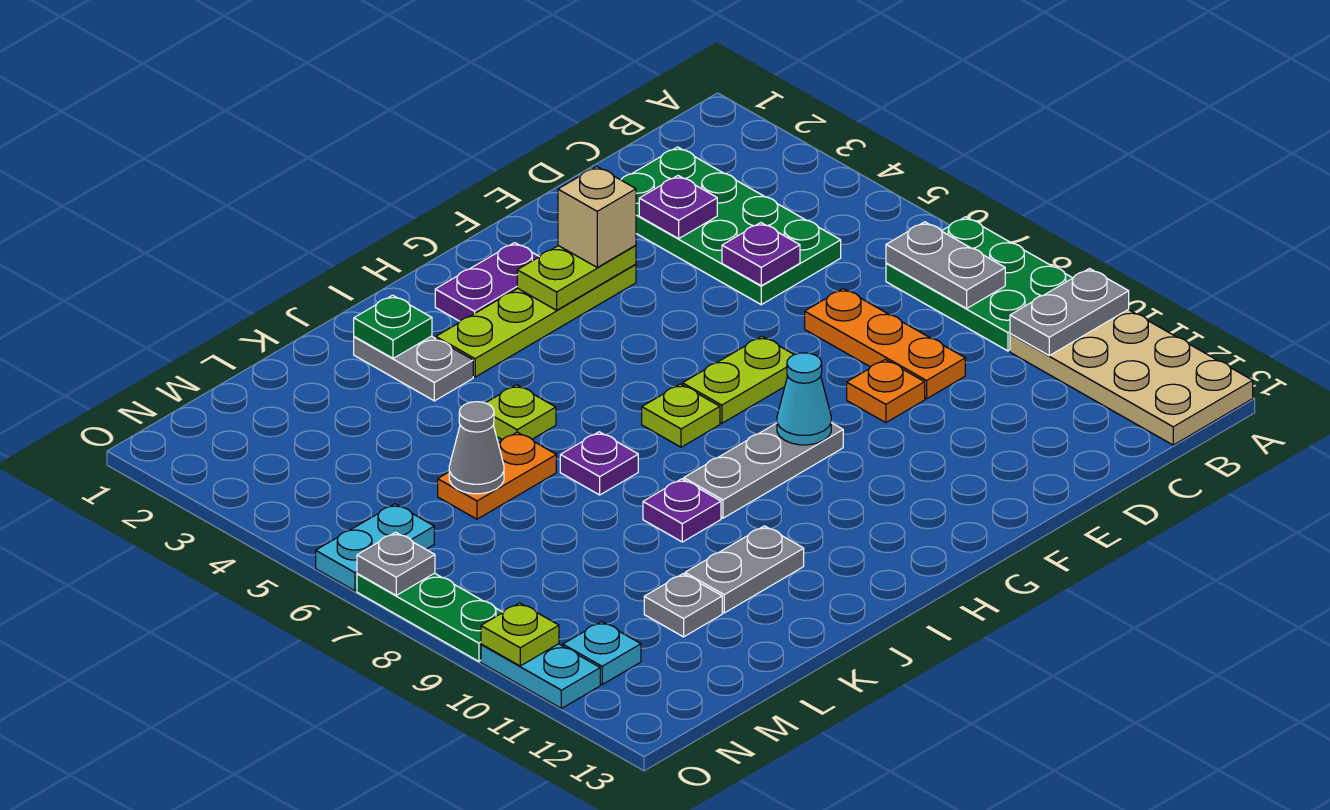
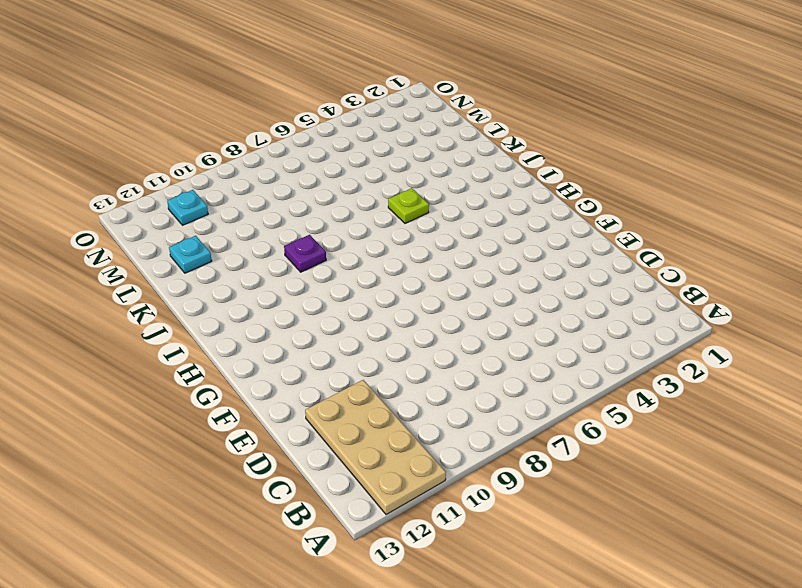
tan 2x4 plate [305,380,446,515] -> tan 2x4 plate turned to [1010,310,1253,445]
cyan 1x1 plate [169,236,212,273] -> none
none -> green 2x3 plate [886,217,1072,351]
none -> green 2x4 plate [621,147,841,305]
none -> orange 1x3 plate [805,289,965,399]
none -> orange 1x1 plate [847,359,925,423]

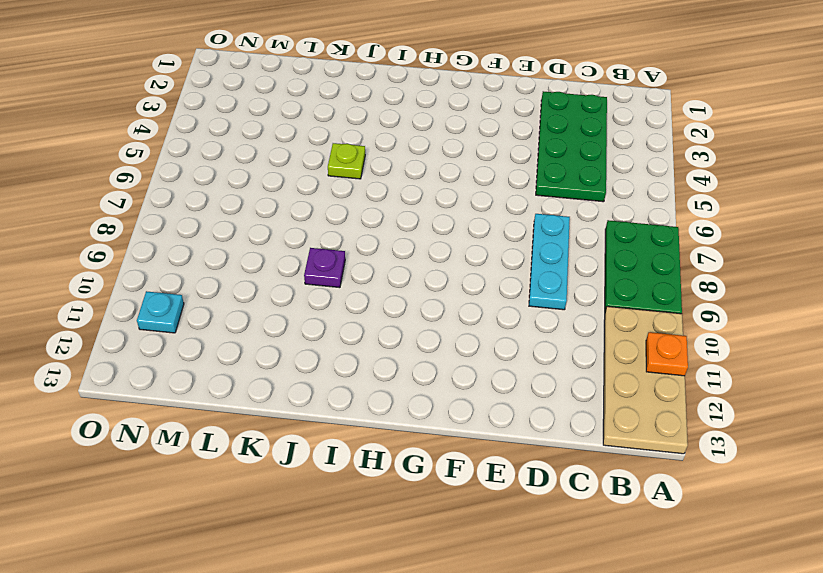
orange 1x1 plate [646,332,688,376] -> orange 1x1 plate moved to [847,359,925,423]
cyan 1x3 plate [529,214,570,310] -> orange 1x3 plate [805,289,965,399]
none -> lime 1x4 plate [436,264,636,377]
none -> lime 1x2 plate [683,336,794,423]
none -> purple 1x2 plate [435,243,539,321]
none -> grey 1x3 plate [684,423,843,518]

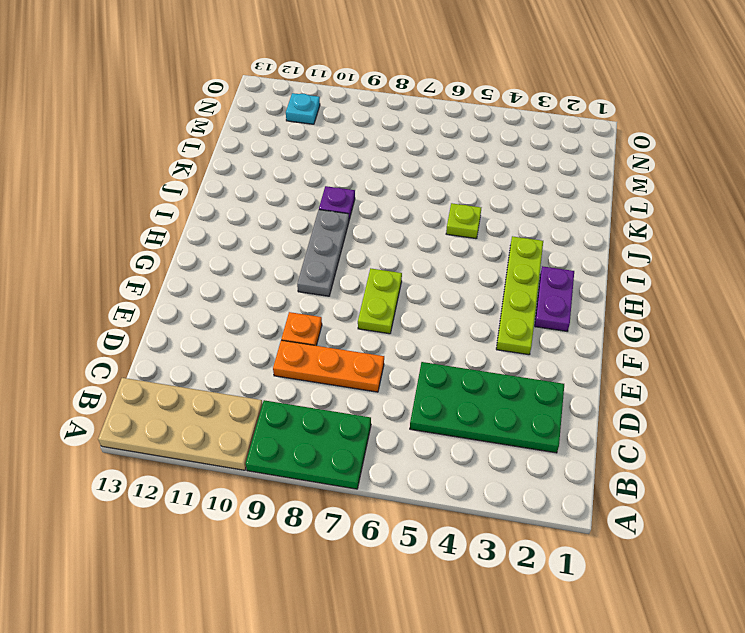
none -> lime 1x1 plate [642,384,720,447]
none -> grey 1x2 plate [354,336,473,401]
none -> purple 1x1 plate [560,432,638,495]
none -> grey 1x2 plate [685,526,804,613]

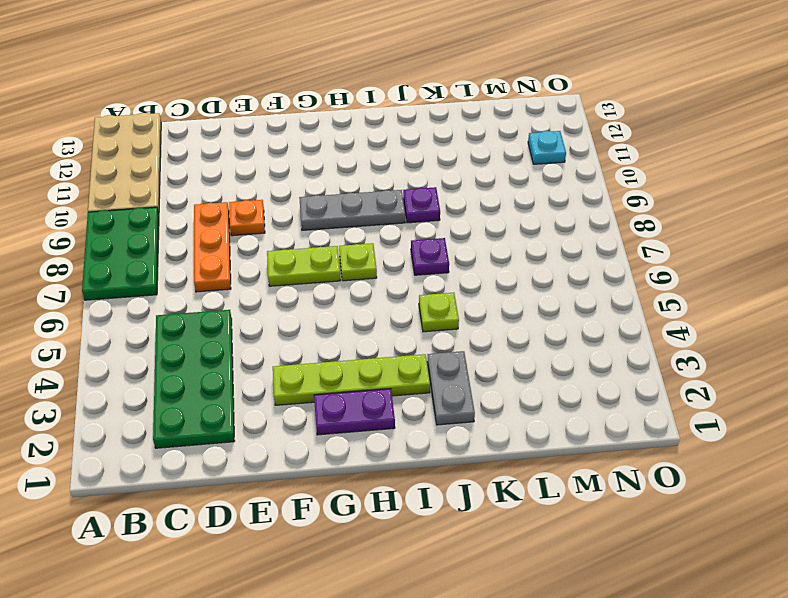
none -> grey 1x2 plate [685,526,804,613]
none -> orange 1x2 plate [438,432,556,519]
none -> grey 1x1 plate [644,574,722,637]
none -> cyan 1x2 plate [316,504,434,591]

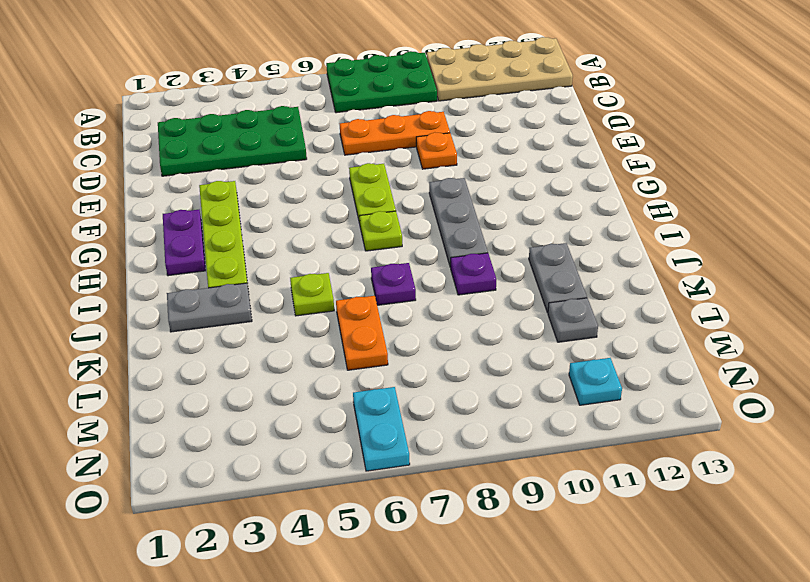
none -> green 1x3 plate [357,573,503,661]
none -> cyan 1x2 plate [481,644,600,709]
none -> grey 1x2 plate [1010,269,1129,355]
none -> grey 1x2 plate [886,222,1005,308]

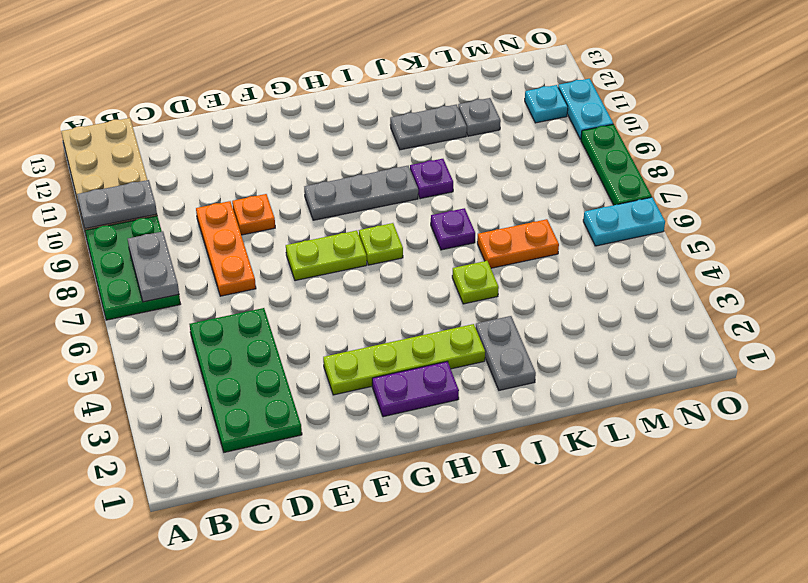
none -> purple 1x1 plate [639,176,717,239]
none -> purple 1x1 plate [722,223,800,286]
none -> lime 1x2 plate [517,245,636,310]
none -> cyan 1x1 cone [777,353,831,445]

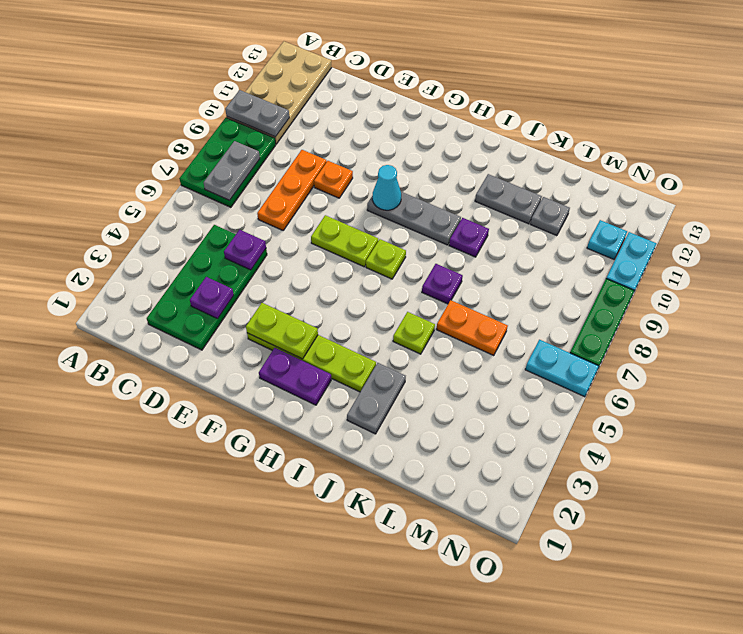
none -> green 1x1 plate [354,295,432,358]
none -> grey 1x1 cone [449,402,504,494]
none -> grey 1x1 plate [357,532,435,595]
none -> lime 1x1 plate [481,603,559,666]

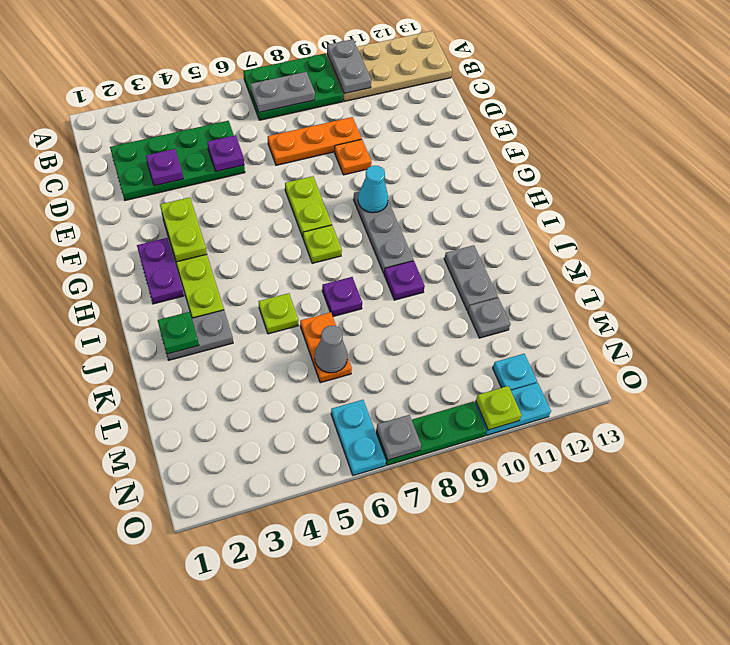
none -> tan 1x1 brick [558,166,636,267]

